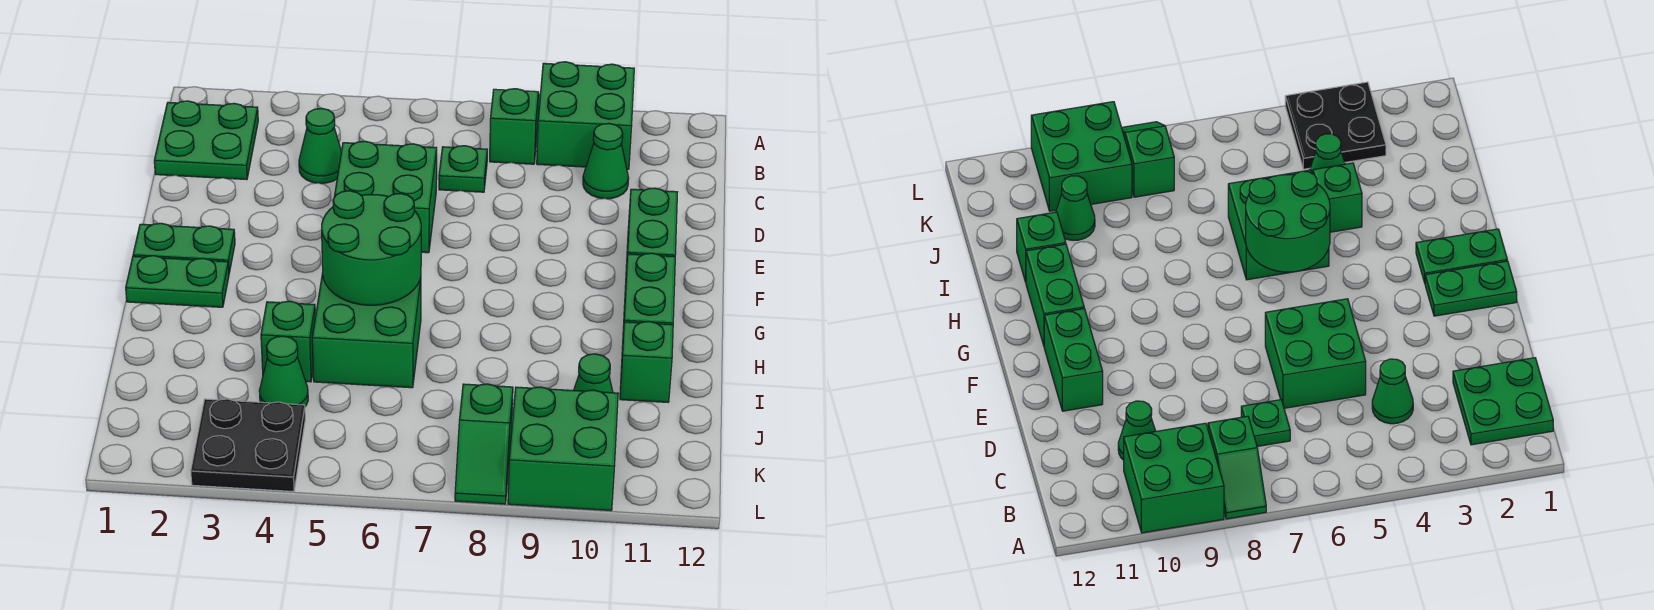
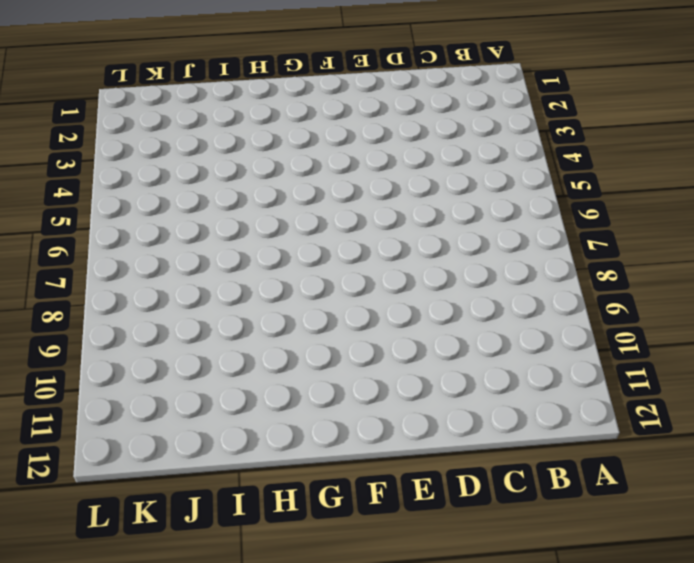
none -> green 1x2 slope [490,89,540,164]
none -> green 2x2 brick [537,62,634,169]
none -> green 2x2 plate [154,101,258,180]

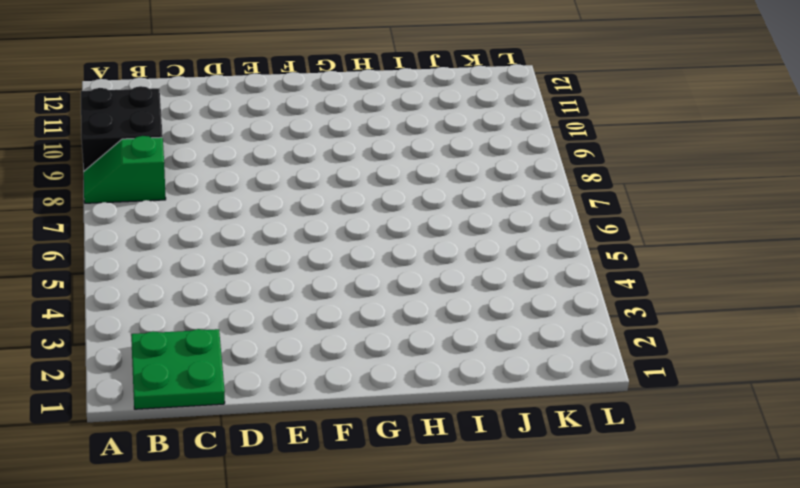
black 2x2 brick [81,86,163,171] -> green 2x2 brick [537,62,634,169]
none -> green 1x1 cone [299,108,341,183]
none -> green 1x1 plate [439,146,487,192]
none -> green 1x1 cone [583,123,629,199]

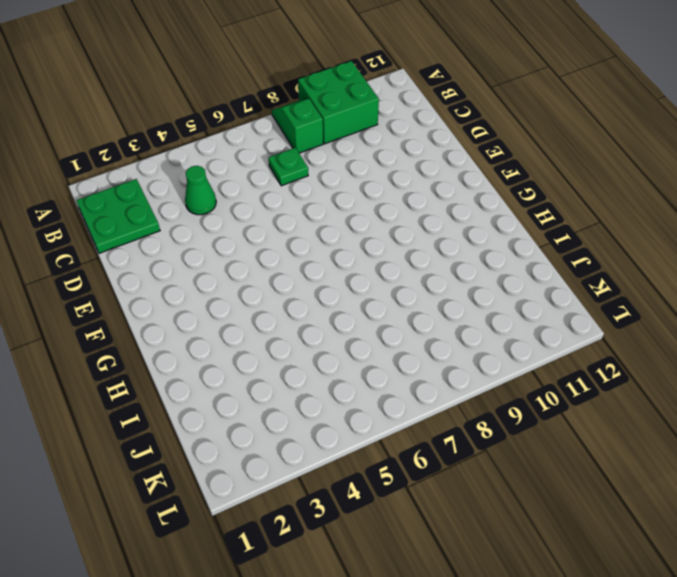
none -> green 1x1 cone [583,123,629,199]
none -> green 2x2 brick [334,141,437,253]
none -> green 1x2 brick [625,188,677,287]

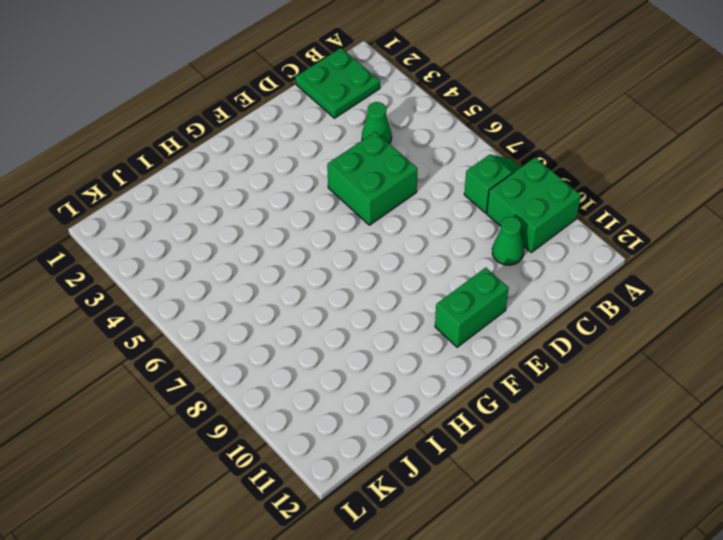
none -> green 1x1 plate [439,146,487,192]
none -> green 1x2 plate [133,223,235,273]
none -> green 1x2 plate [126,256,229,307]

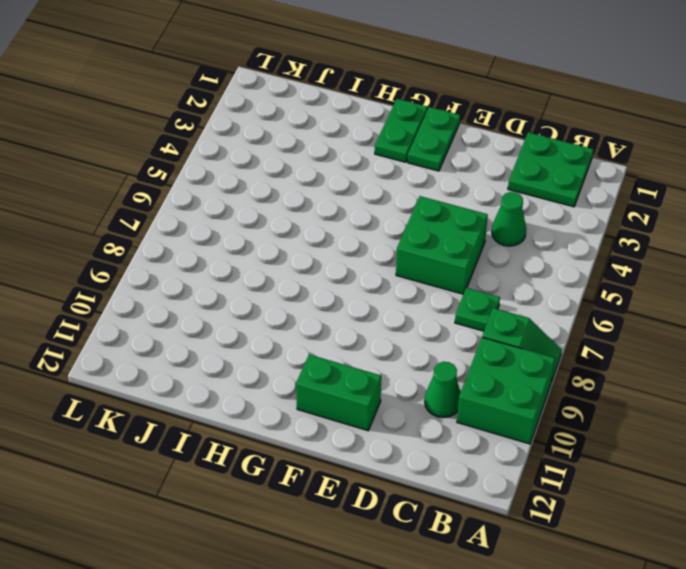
none -> green 1x2 brick [622,253,675,349]
none -> green 2x2 brick [312,273,421,388]
none -> green 1x1 brick [261,301,315,382]

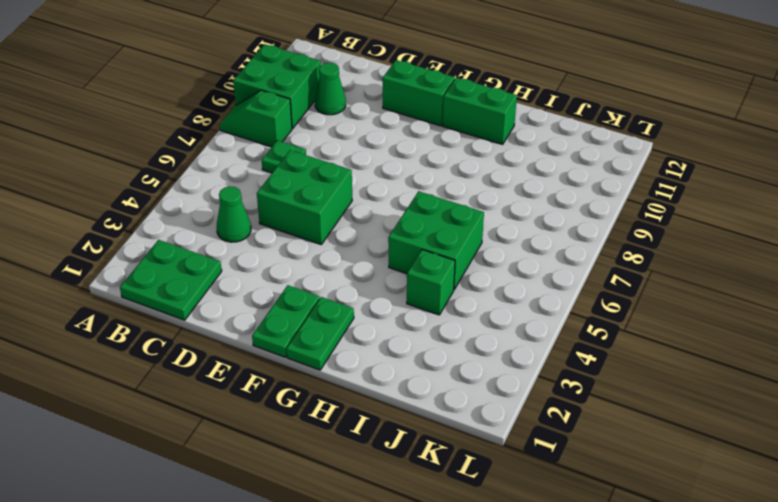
none -> green 1x1 brick [620,321,673,402]
none -> green 1x1 cone [259,336,308,407]
none -> green 1x1 cone [574,354,613,393]

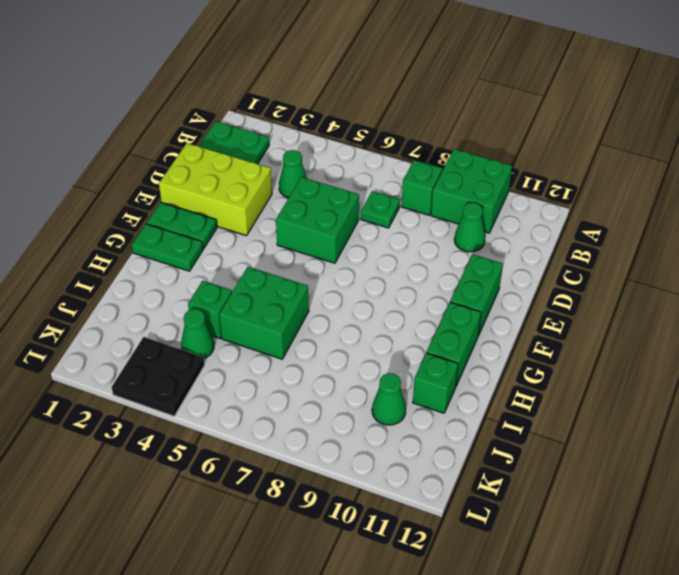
lime 2x3 brick [159,143,272,236] -> none
none -> green 1x2 slope [455,384,513,504]
none -> green 2x2 brick [508,387,618,511]
none -> green 2x2 round brick [322,191,421,305]

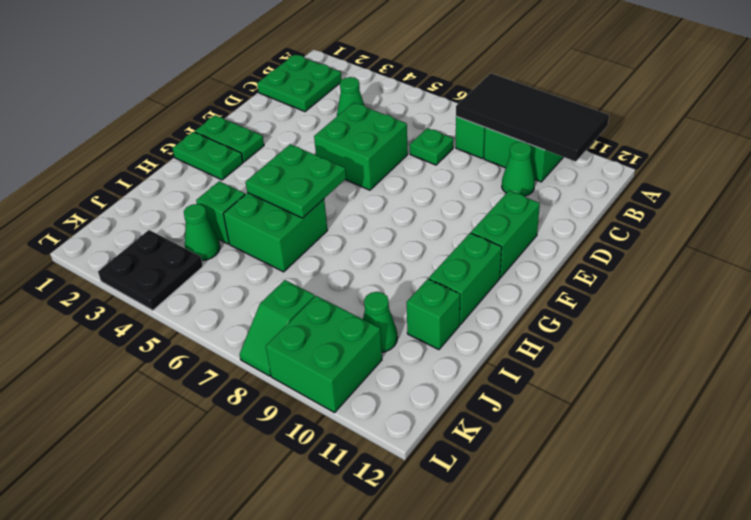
black 2x4 tile [456,73,609,162] -> none
green 2x2 plate [246,144,346,218] -> green 2x2 round brick [322,191,421,305]

